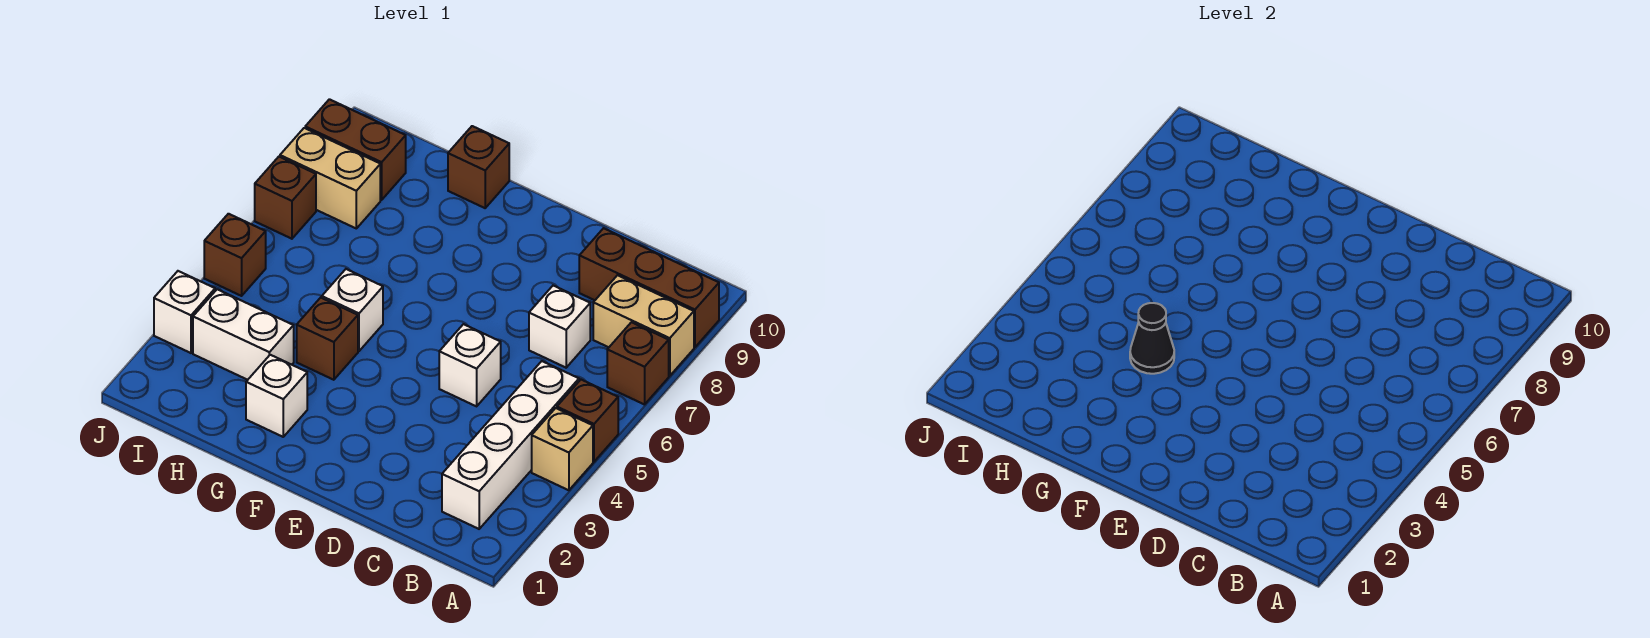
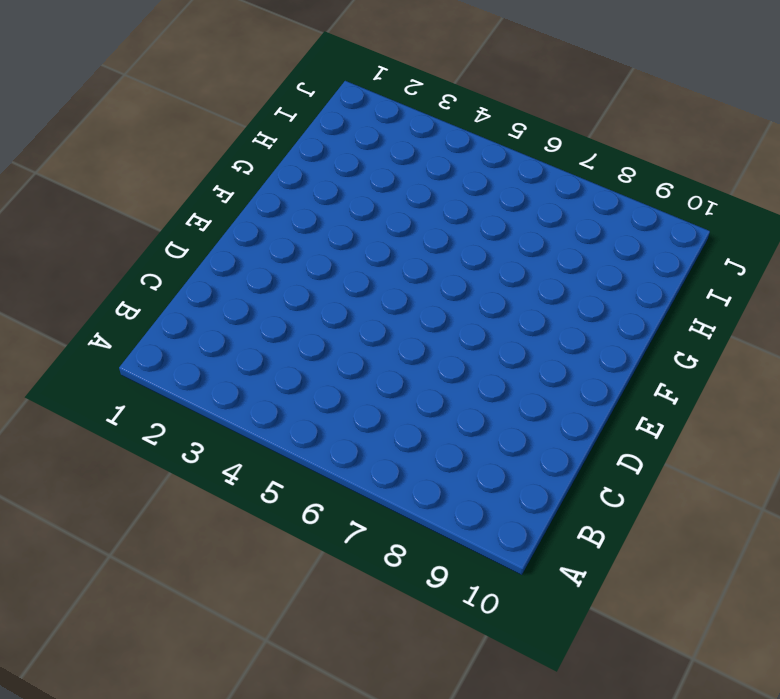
none -> tan 1x1 brick [532,408,593,490]
none -> brown 1x1 brick [557,380,618,462]
none -> brown 1x1 brick [607,322,669,405]

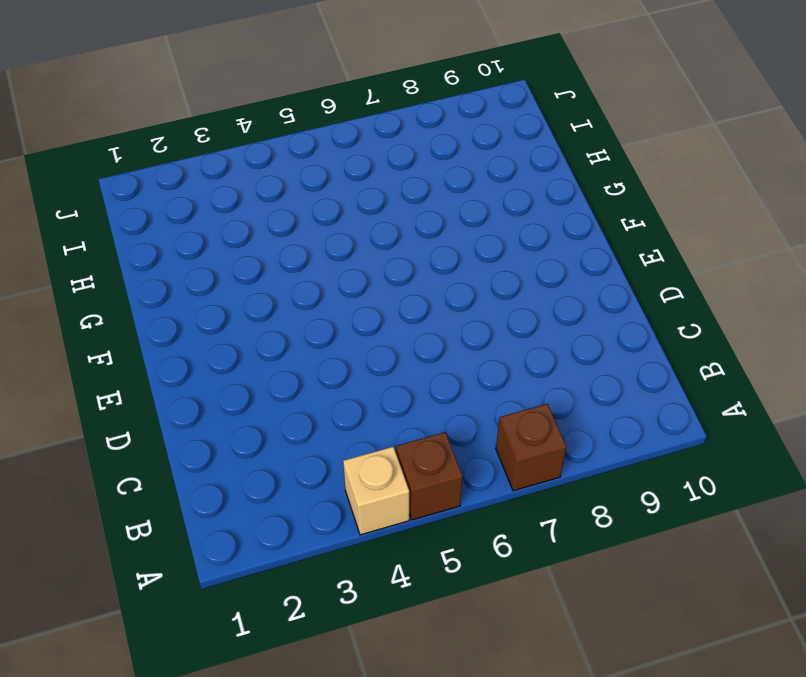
none -> tan 1x2 brick [593,275,694,376]
none -> brown 1x3 brick [579,228,719,347]
none -> white 1x4 brick [442,361,579,529]

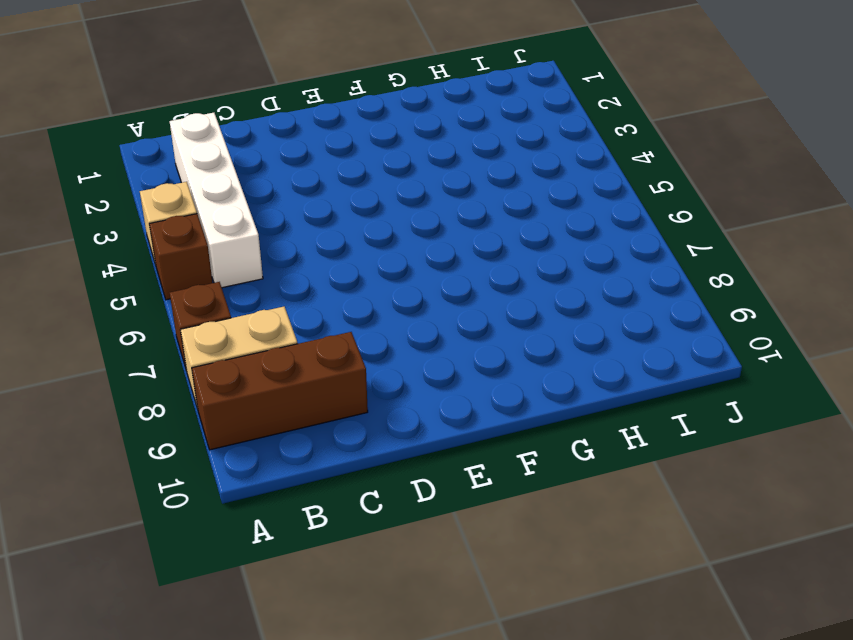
none -> white 1x1 brick [529,286,590,368]
none -> white 1x1 brick [439,324,501,406]
none -> white 1x1 brick [246,355,307,437]

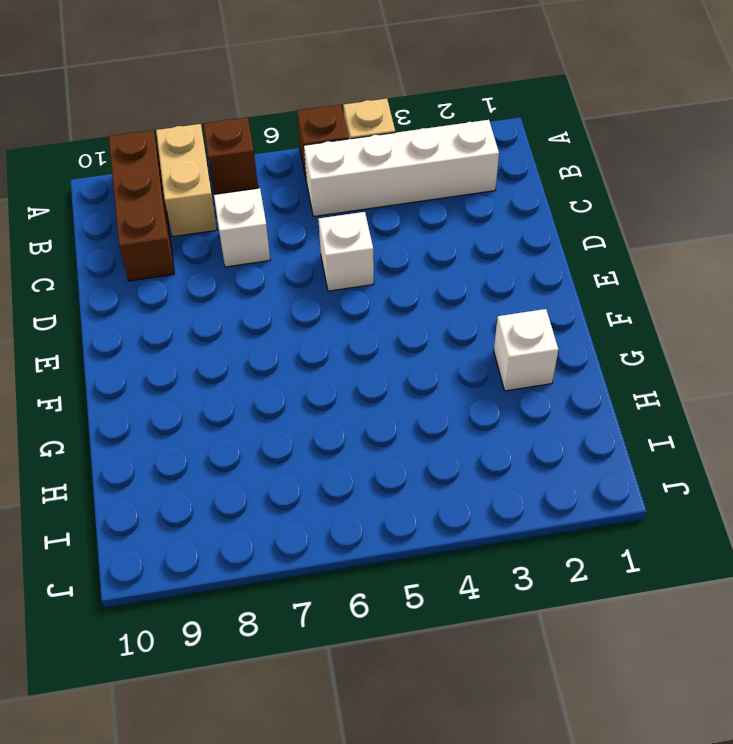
none -> brown 1x1 brick [297,298,358,380]
none -> white 1x1 brick [322,269,383,351]
none -> brown 1x1 brick [448,126,509,208]

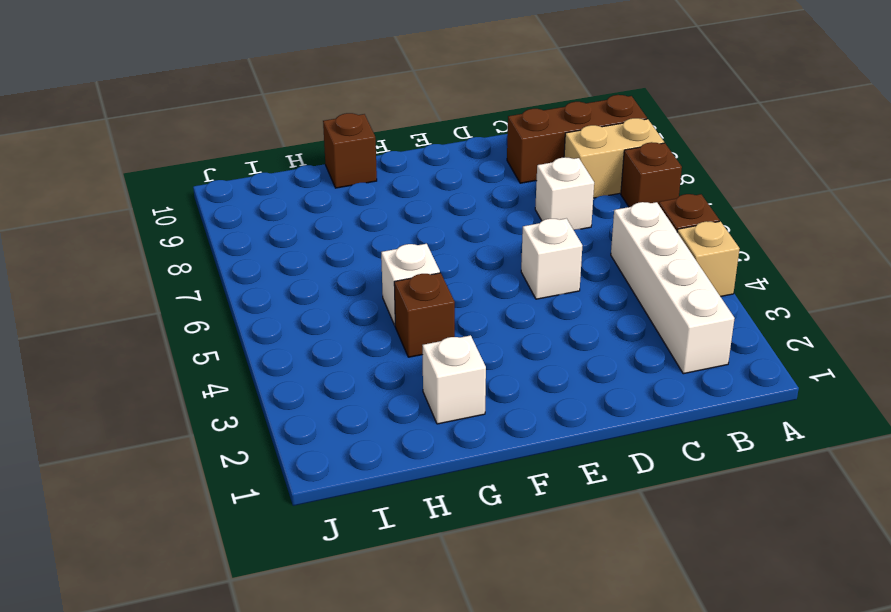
none -> white 1x2 brick [193,289,294,380]
none -> tan 1x2 brick [280,128,380,228]
none -> brown 1x2 brick [305,99,406,200]

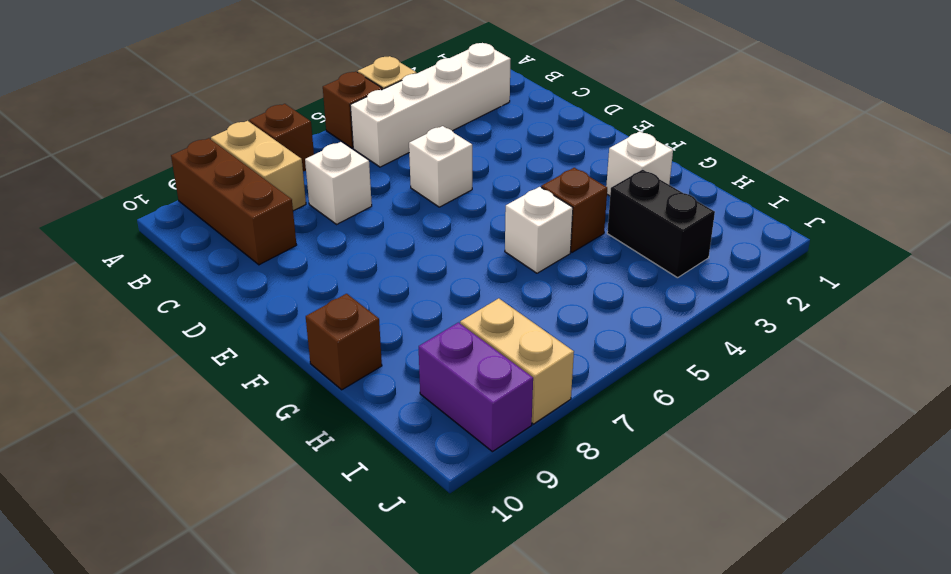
black 1x2 brick [607,169,715,278] -> white 1x2 brick [193,289,294,380]
purple 1x2 brick [419,323,533,452] -> brown 1x2 brick [305,99,406,200]
none -> white 1x1 brick [154,271,215,353]
none -> brown 1x1 brick [204,214,266,296]
none -> brown 1x1 brick [255,157,316,239]

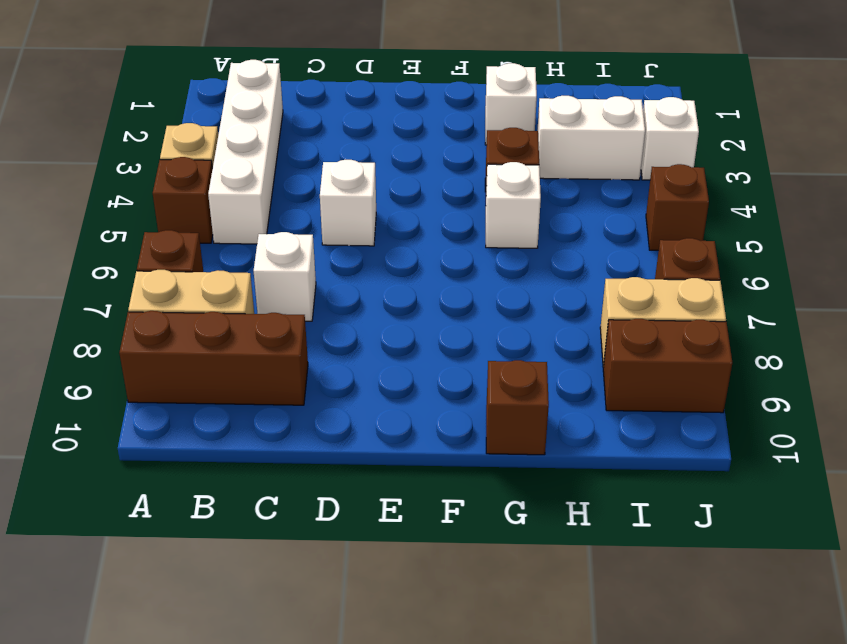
none -> black 1x1 cone [1130,303,1174,374]

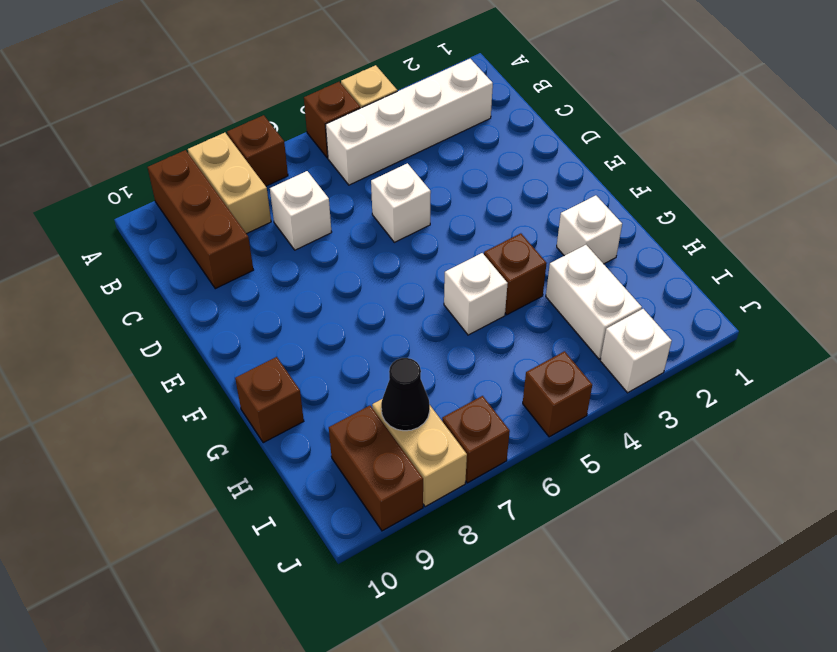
black 1x1 cone [381,358,430,431] -> black 1x1 cone moved to [1130,303,1174,374]

